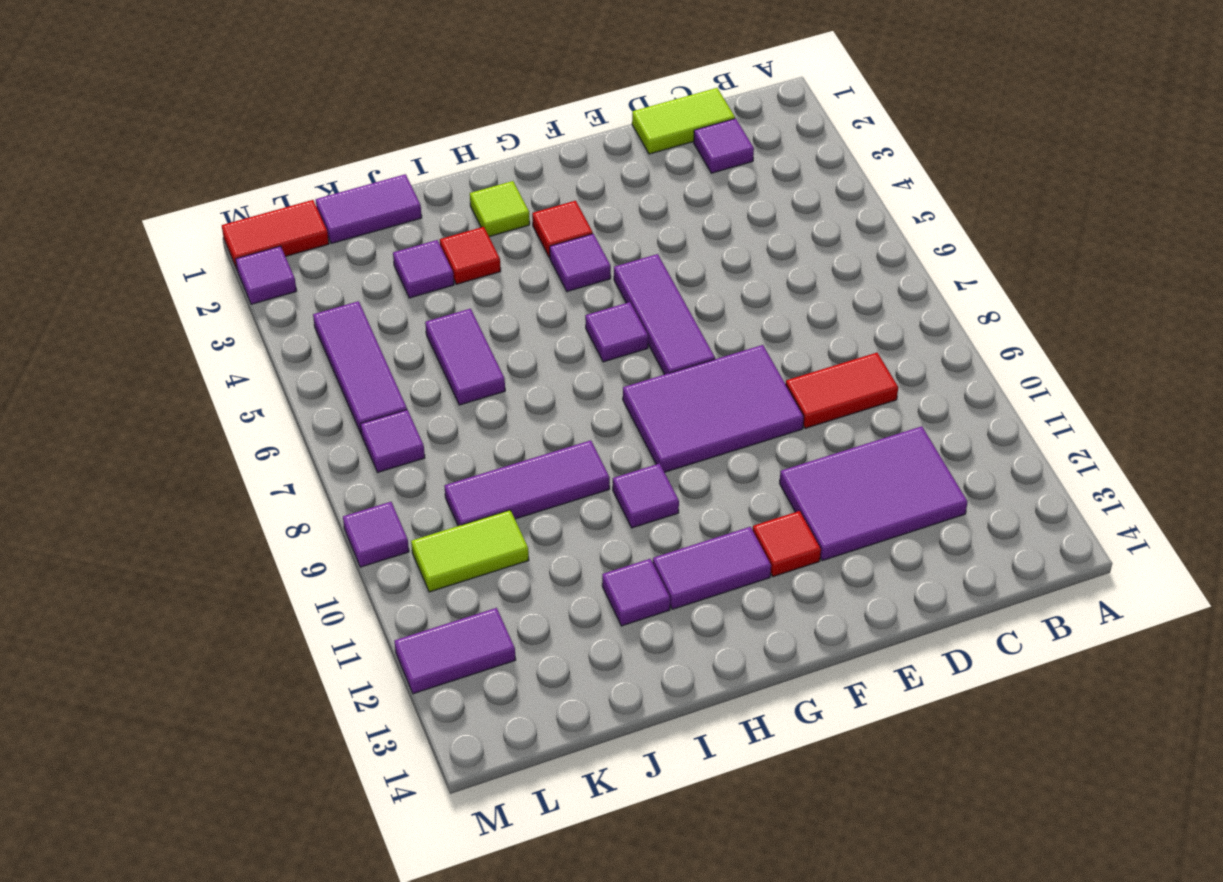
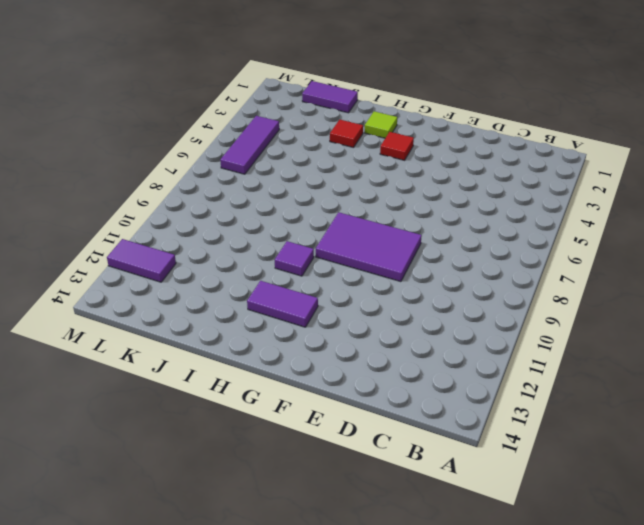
none -> lime 1x2 tile [632,88,735,154]
none -> purple 1x1 tile [694,119,754,173]
none -> red 1x2 tile [786,353,898,428]

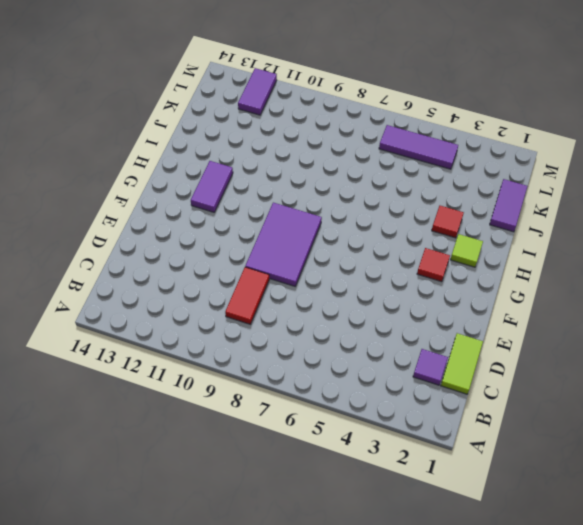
none -> purple 2x3 tile [780,426,967,561]
none -> purple 1x3 tile [614,254,715,375]
none -> red 1x1 tile [753,511,821,577]

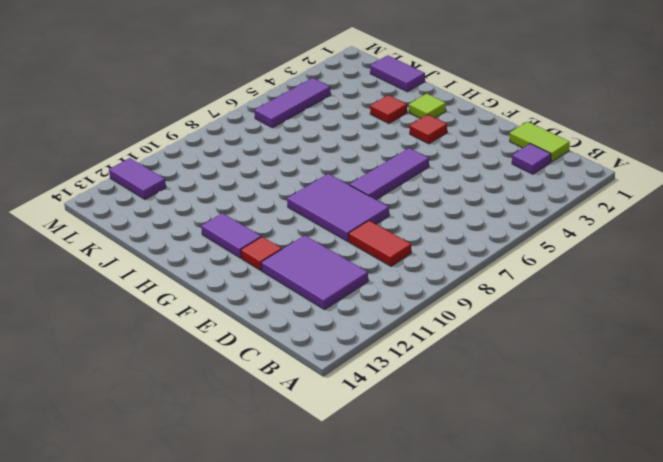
none -> purple 1x1 tile [550,234,611,292]
none -> purple 1x1 tile [585,302,648,362]
none -> purple 1x1 tile [613,464,679,528]

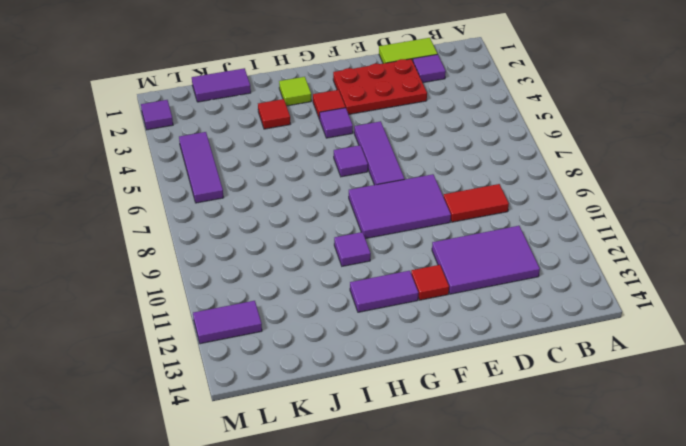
red 2x3 plate [333,59,427,114] -> none
none -> purple 1x3 tile [445,440,610,526]
none -> purple 1x1 tile [602,559,670,626]
none -> purple 1x1 tile [393,240,454,298]

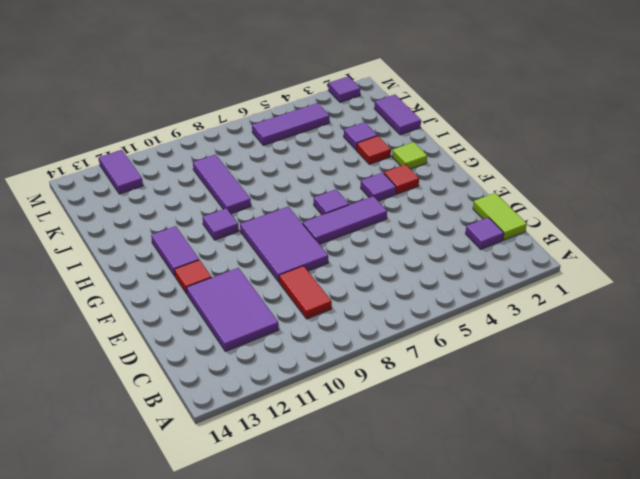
none -> purple 1x1 tile [602,559,670,626]
none -> purple 1x2 tile [425,309,505,405]
none -> lime 1x2 tile [411,510,529,592]

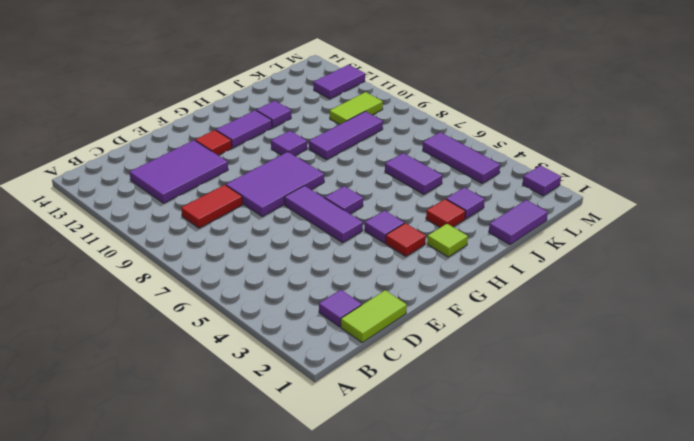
none -> red 1x2 tile [222,200,329,269]
none -> purple 1x1 tile [360,410,425,472]
none -> purple 1x1 tile [343,502,409,567]

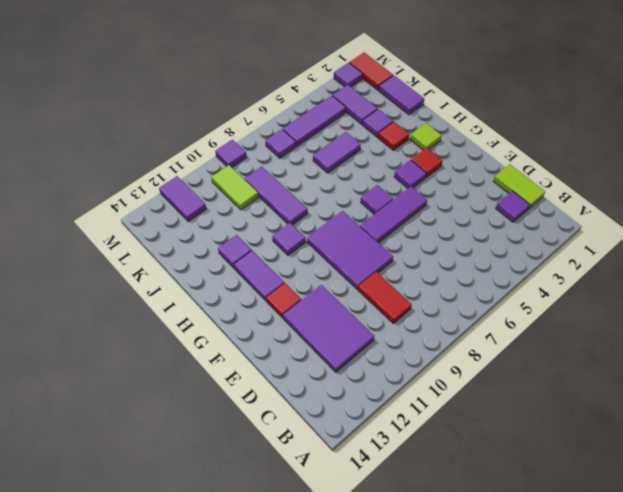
purple 1x2 tile [333,85,377,125] -> none

